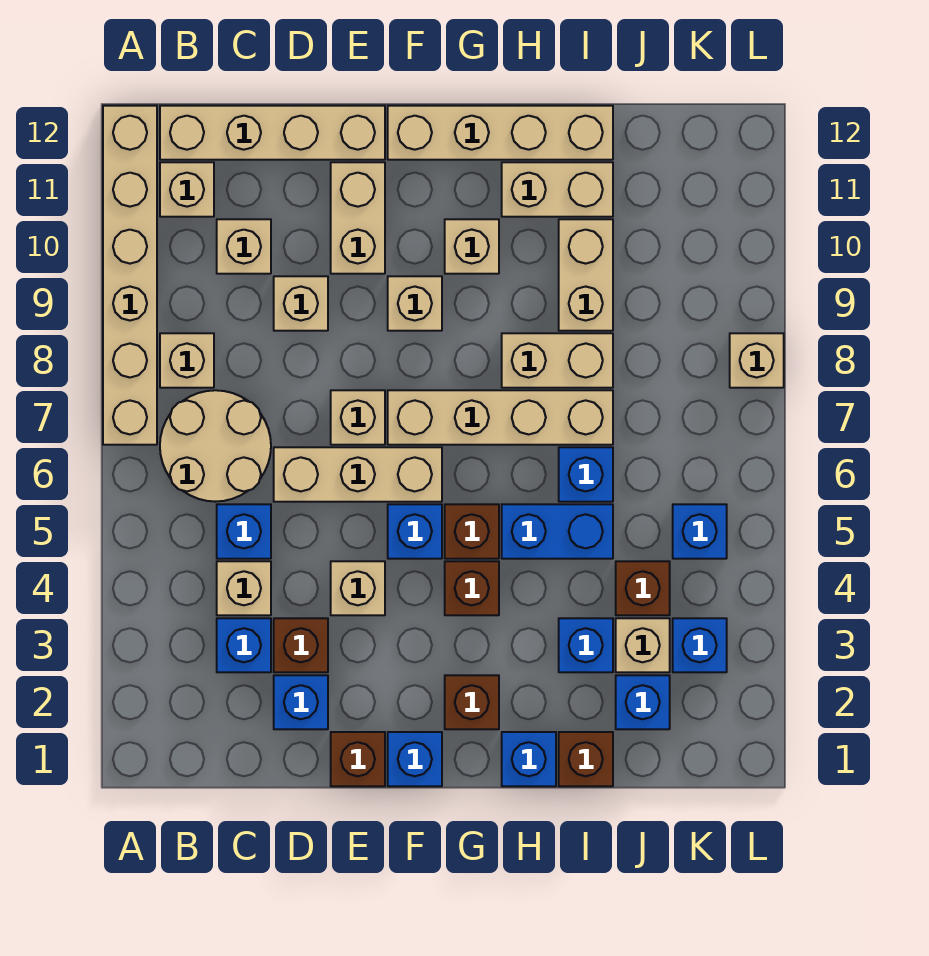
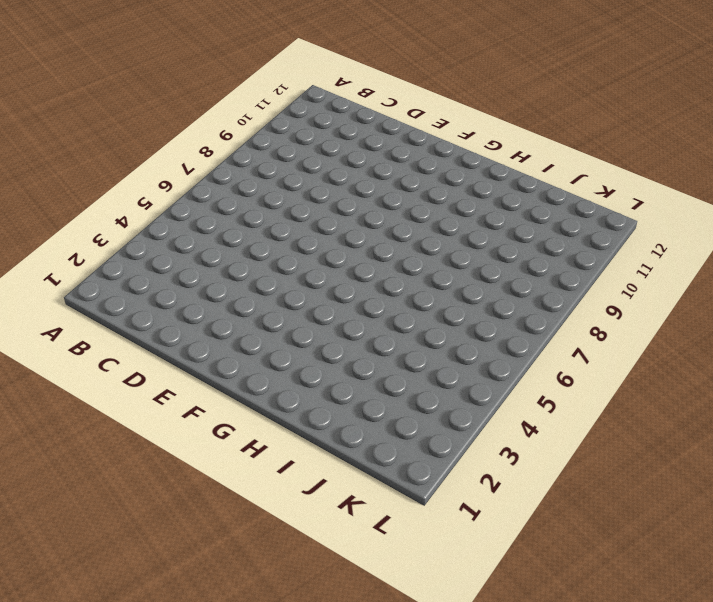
none -> tan 1x6 brick [103,106,157,445]
none -> tan 2x2 round brick [160,390,271,502]
none -> tan 1x1 brick [160,333,214,388]
none -> tan 1x1 brick [160,162,214,217]

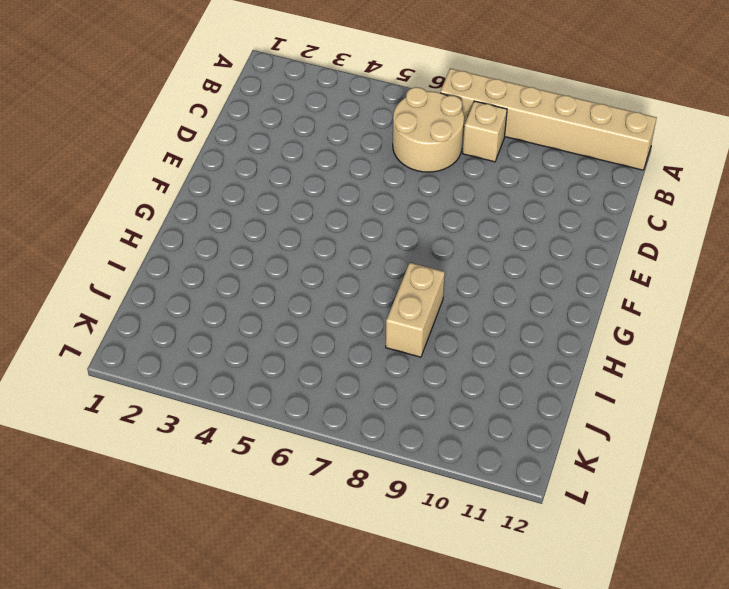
none -> tan 1x1 brick [160,162,214,217]
none -> tan 1x4 brick [160,106,385,160]
none -> blue 1x1 brick [217,618,271,672]
none -> tan 1x1 brick [217,561,271,615]

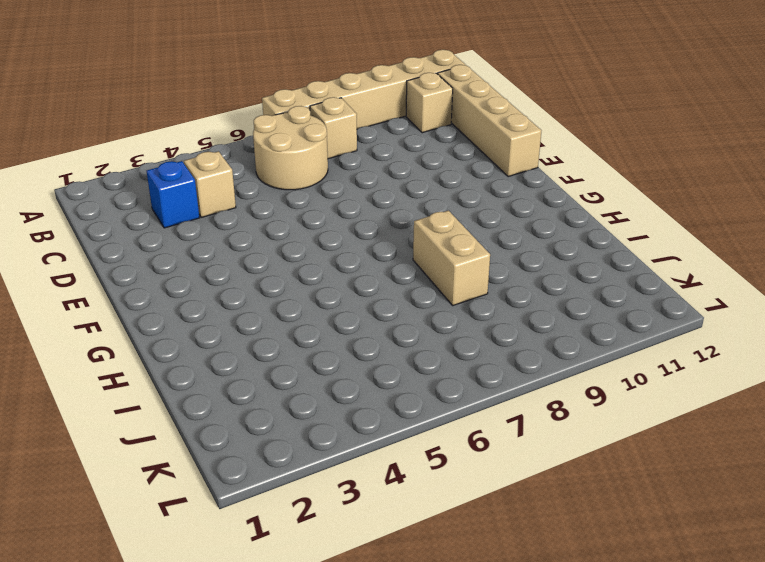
none -> blue 1x1 brick [217,504,271,559]
none -> tan 1x1 brick [217,219,271,274]
none -> blue 1x1 brick [274,675,328,729]
none -> brown 1x1 brick [274,618,328,672]

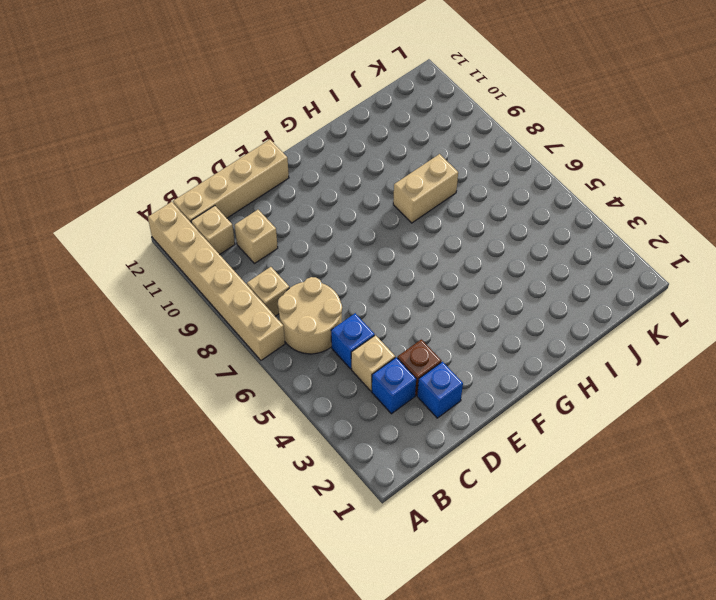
none -> tan 1x3 brick [274,447,442,502]
none -> tan 1x1 brick [274,276,328,331]
none -> brown 1x1 brick [331,732,385,786]
none -> tan 1x1 brick [331,561,385,615]

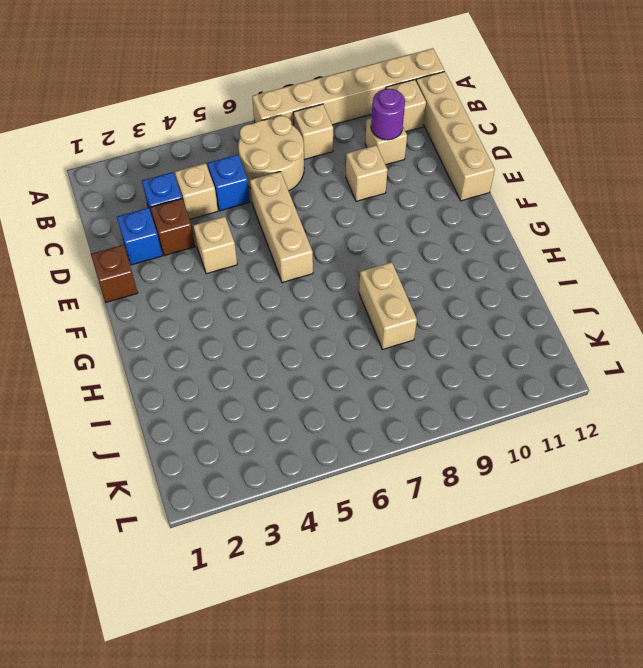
purple 1x1 round brick [371,89,405,140] -> none
none -> tan 1x1 brick [331,390,385,445]
none -> tan 1x2 brick [331,162,385,274]
none -> blue 1x1 brick [388,732,442,786]
none -> blue 1x1 brick [388,504,442,559]

